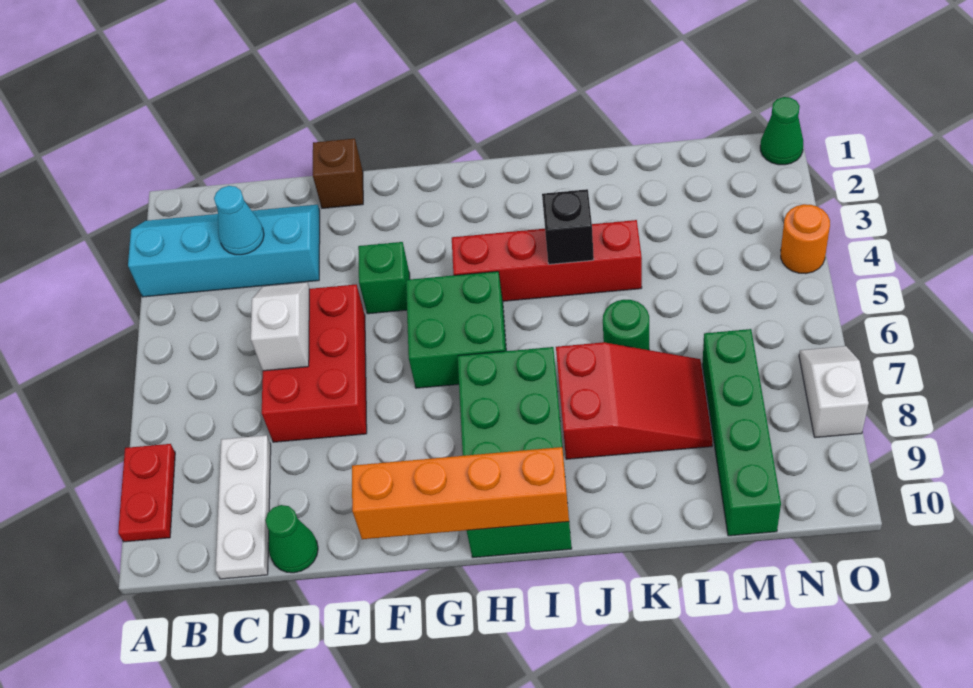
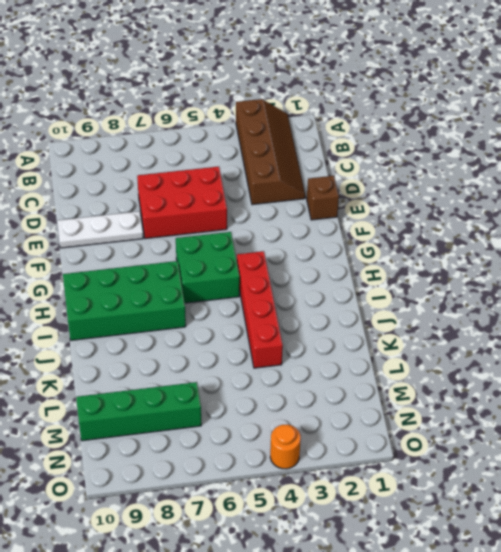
brown 2x4 slope [236,99,305,205] -> cyan 2x4 slope [128,204,320,297]
white 1x3 plate [57,211,143,248] -> white 1x3 plate moved to [216,435,271,579]
none -> red 1x2 plate [118,444,175,542]
none -> green 1x1 cone [265,505,318,573]
none -> green 1x1 brick [358,242,410,314]

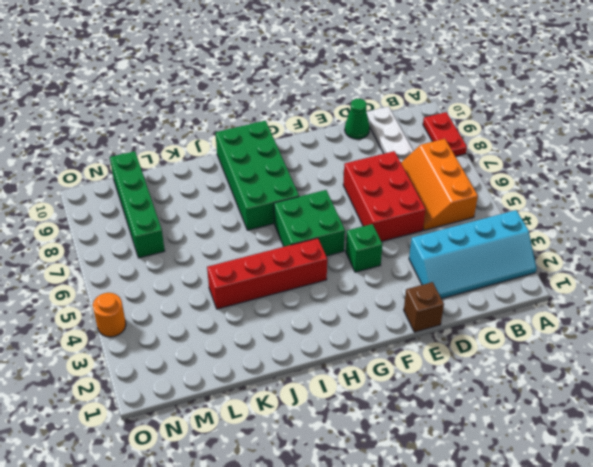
orange 2x3 slope [401,139,478,230] -> none
none -> red 2x3 slope [556,342,713,459]
none -> green 1x1 round brick [603,300,649,350]
none -> green 1x1 cone [760,97,803,165]

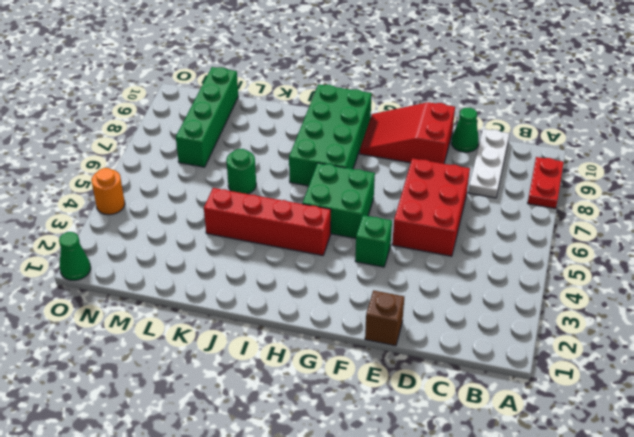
red 2x3 slope [360,102,455,164] -> red 2x3 slope moved to [556,342,713,459]
none -> cyan 2x4 slope [128,204,320,297]
none -> white 1x2 slope [799,346,869,438]
none -> cyan 1x1 cone [214,186,264,255]

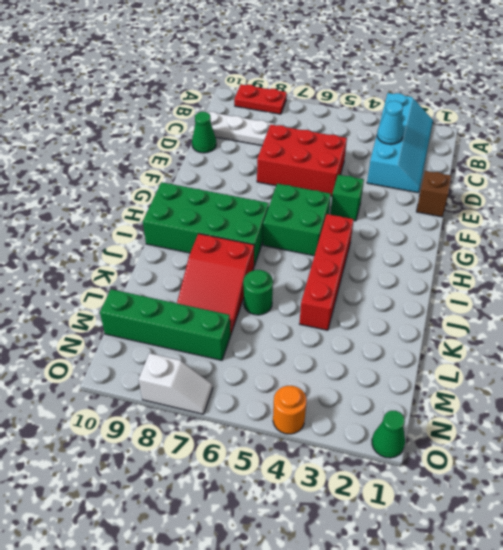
none -> white 1x2 slope [251,283,309,371]
none -> orange 1x4 brick [352,447,569,539]
none -> black 1x1 brick [542,189,594,264]

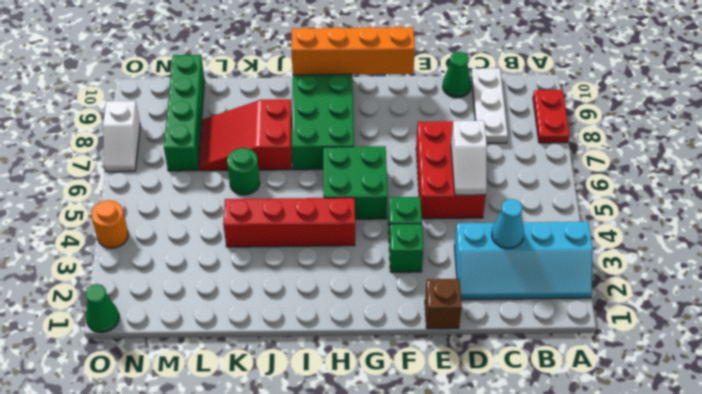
green 1x1 brick [389,224,423,272] -> none
none -> black 1x1 brick [542,189,594,264]

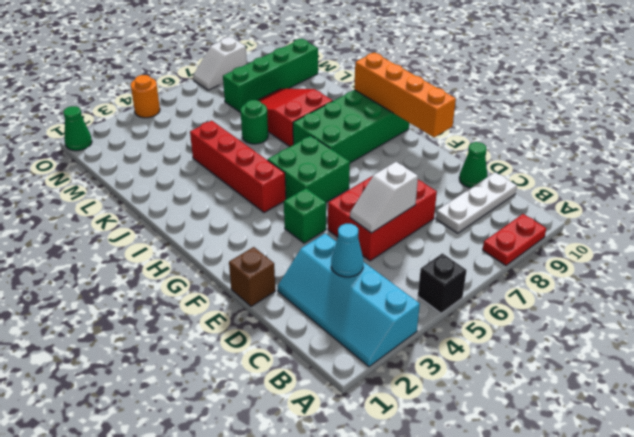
black 1x1 brick [418,253,467,313] -> black 1x1 brick moved to [542,189,594,264]

